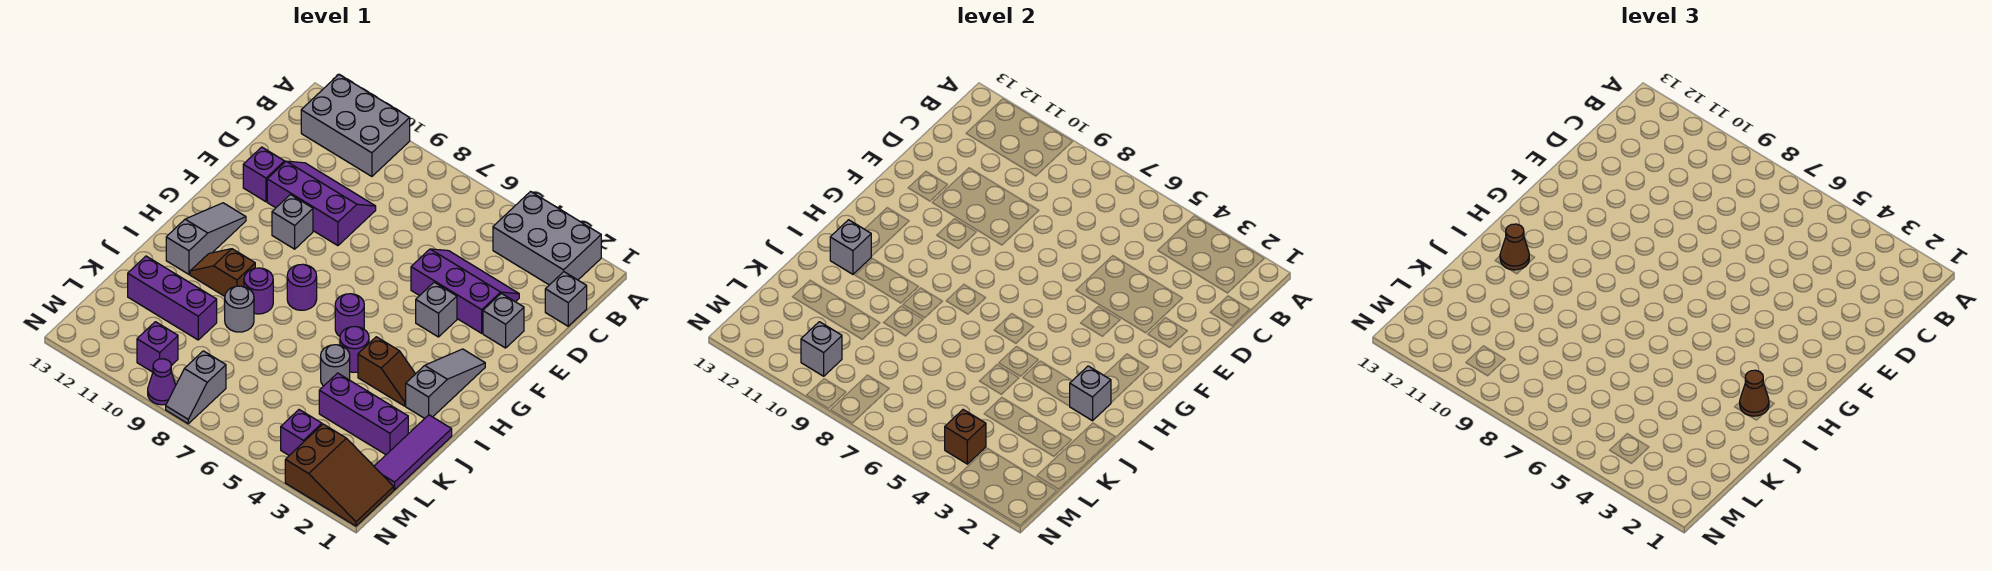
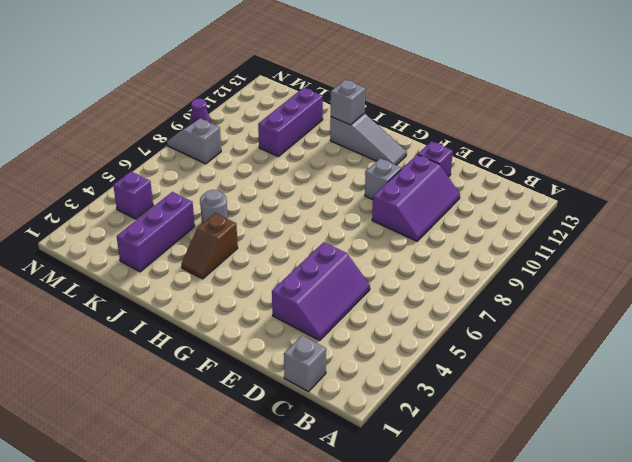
none -> grey 2x3 brick [493,192,601,285]
none -> grey 2x3 brick [301,75,410,176]
none -> grey 1x1 brick [483,293,524,348]
none -> grey 1x1 brick [416,282,457,337]

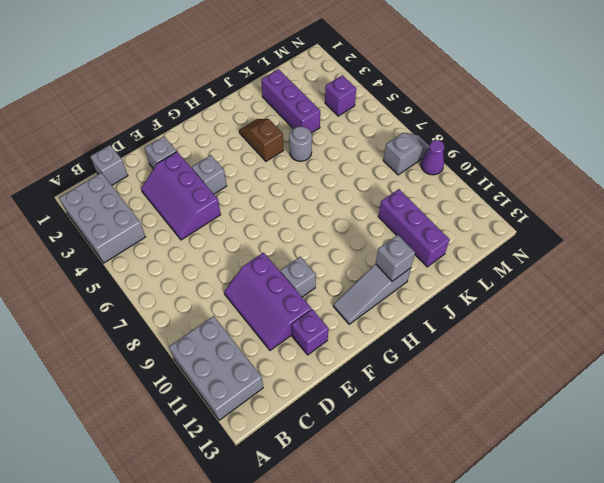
none -> grey 1x3 slope [406,349,485,418]
none -> purple 1x1 round brick [335,294,364,336]
none -> purple 1x1 round brick [287,264,317,310]
none -> purple 1x1 round brick [340,326,369,372]

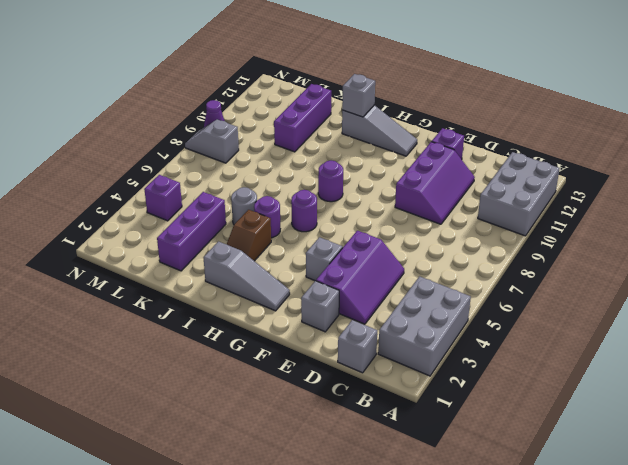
none -> grey 1x1 brick [272,195,313,249]
none -> purple 1x1 round brick [244,268,273,314]
none -> brown 1x2 slope [190,249,255,296]
none -> purple 1x3 tile [374,415,452,490]

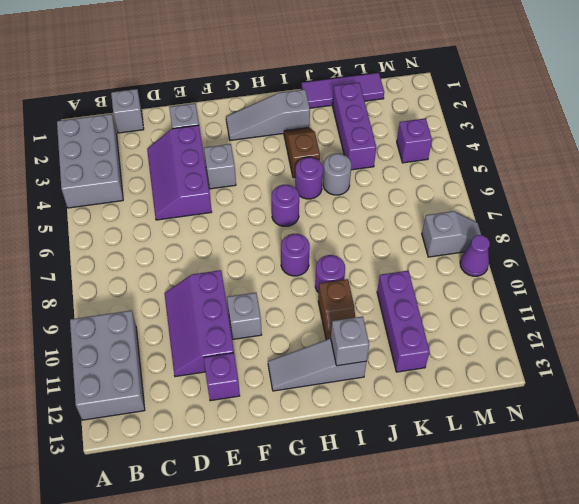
none -> grey 1x1 round brick [225,286,254,332]
none -> brown 2x3 slope [285,424,394,526]
none -> purple 1x1 brick [137,322,178,372]
none -> grey 1x1 brick [1070,366,1111,421]

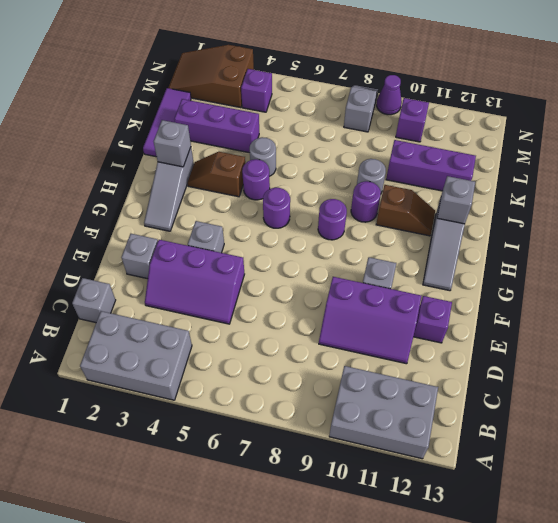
none -> brown 1x1 brick [945,410,986,464]
none -> grey 1x1 brick [801,322,842,376]
none -> brown 1x1 cone [1740,370,1769,416]
none -> brown 1x1 cone [1500,224,1529,270]

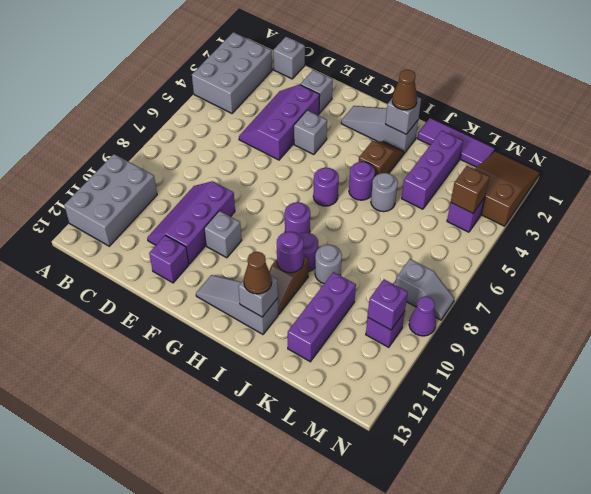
purple 1x1 round brick [277,232,304,273] -> none
purple 1x1 brick [368,279,408,330] -> grey 1x1 brick [801,322,842,376]

